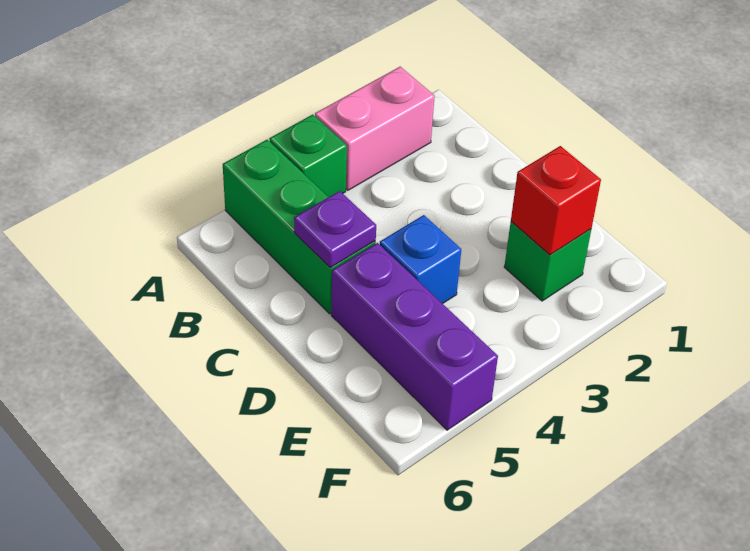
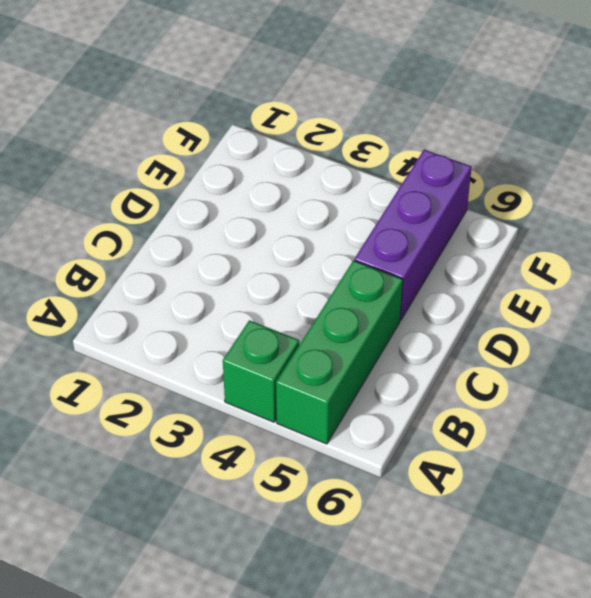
none -> pink 1x2 brick [315,67,435,190]
none -> blue 1x1 brick [380,215,461,304]

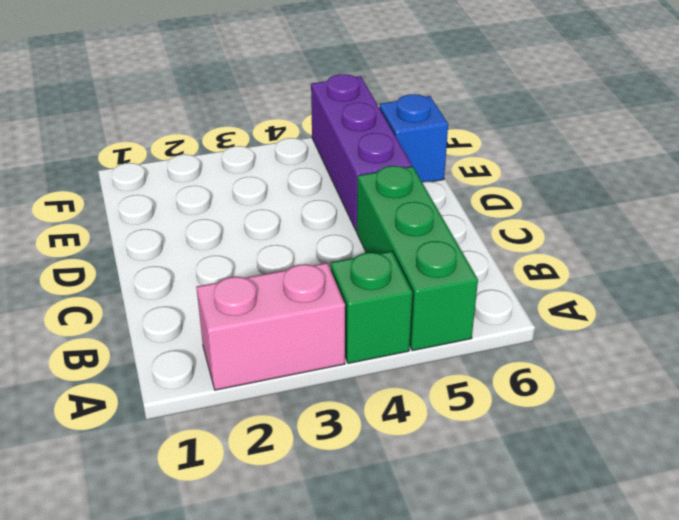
blue 1x1 brick [379,94,448,182] -> blue 1x1 brick moved to [380,215,461,304]
none -> green 1x1 brick [504,222,591,301]
none -> purple 1x1 plate [294,191,376,268]

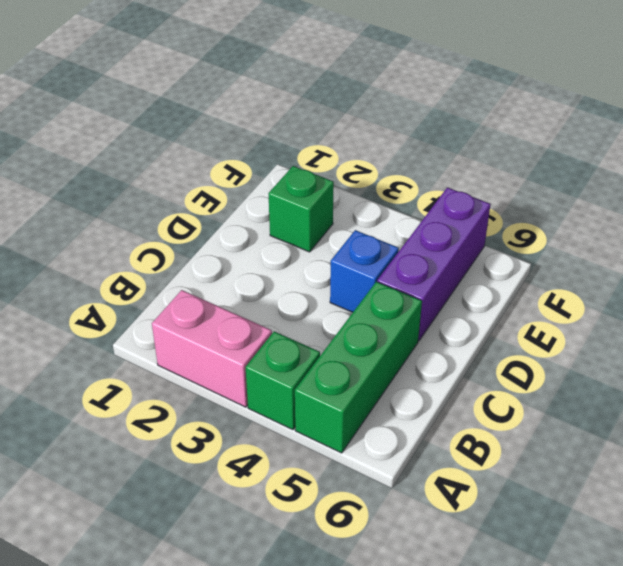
none -> purple 1x1 plate [294,191,376,268]
none -> red 1x1 brick [511,146,601,255]

